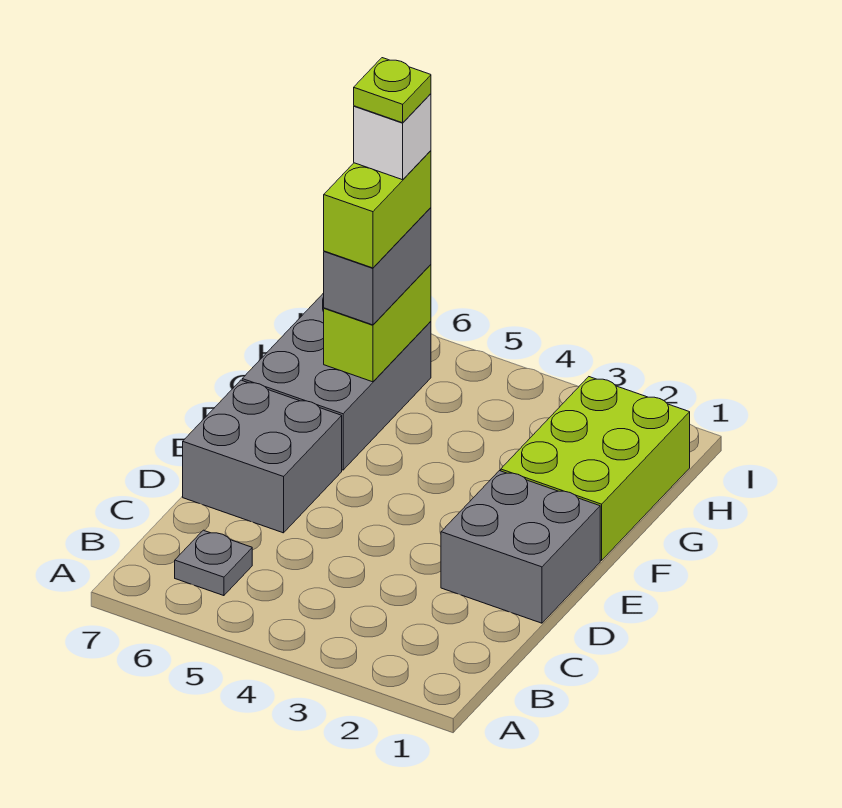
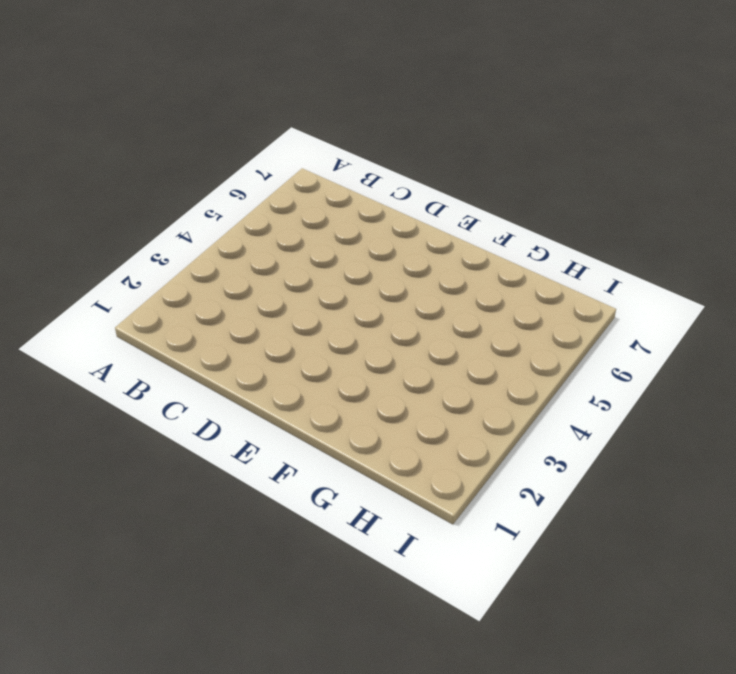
none -> grey 1x1 plate [175,530,252,596]
none -> grey 2x2 brick [441,471,600,623]

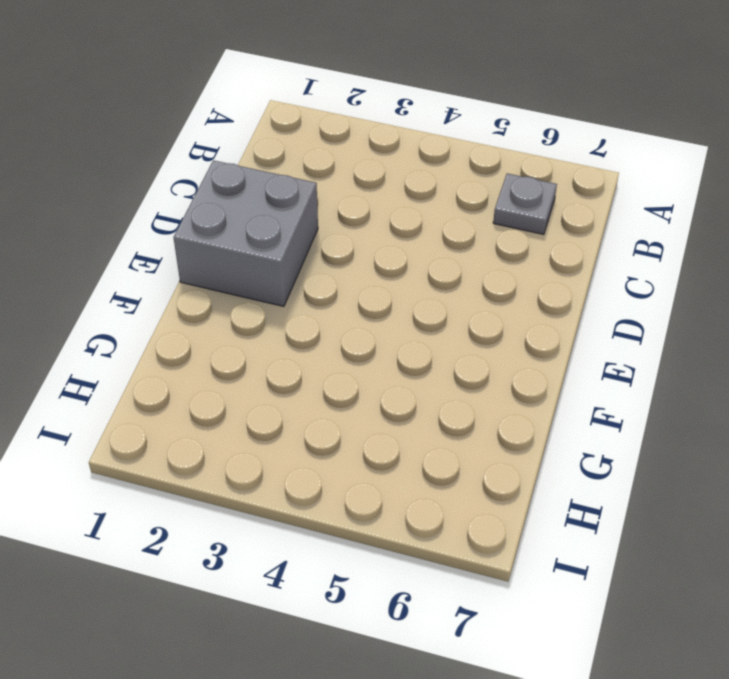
none -> grey 2x2 brick [183,380,342,533]
none -> lime 2x3 brick [501,377,690,560]

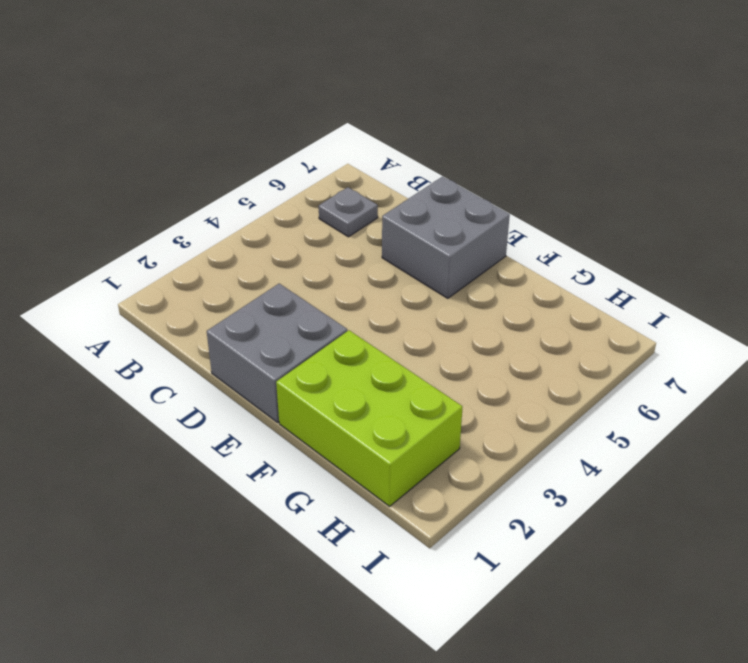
none -> grey 2x3 brick [242,293,431,470]
none -> lime 1x2 brick [324,265,431,382]

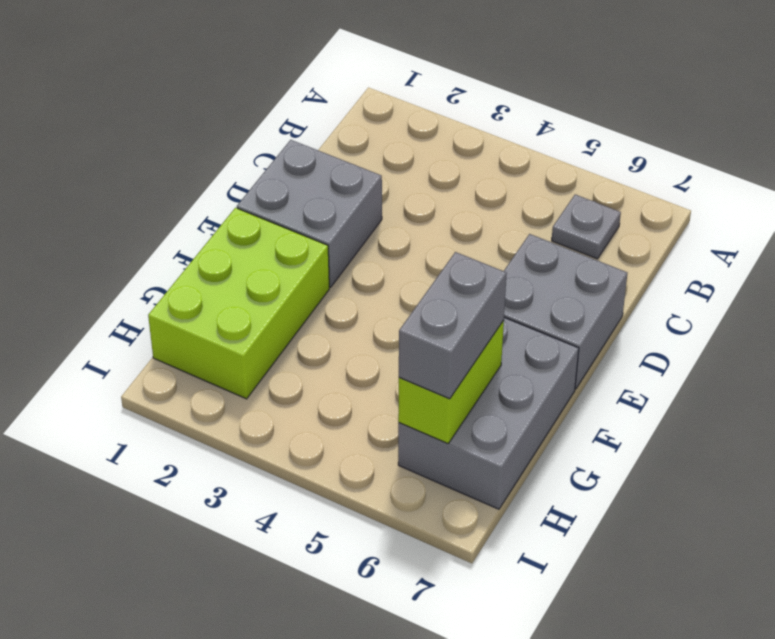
none -> lime 1x2 brick [324,151,431,268]
none -> white 1x1 brick [354,94,431,180]

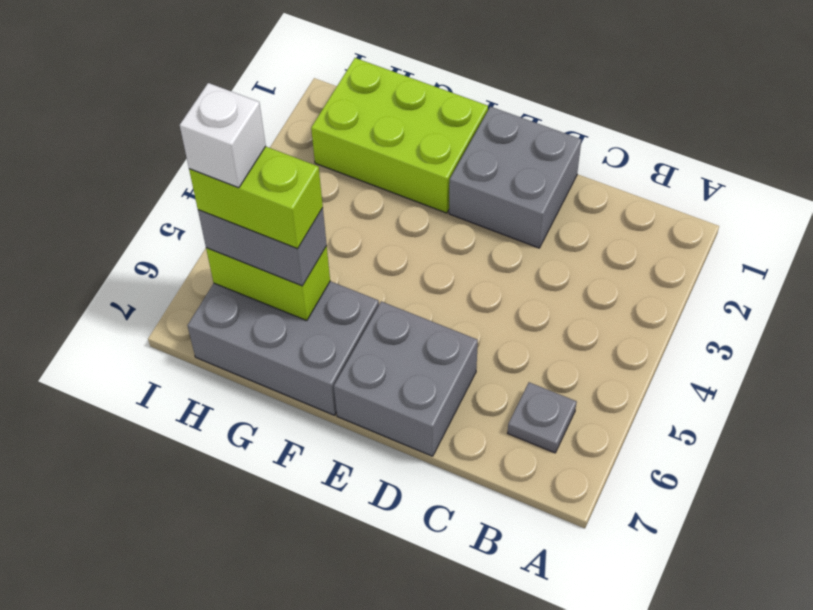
none -> lime 1x1 plate [354,58,431,123]

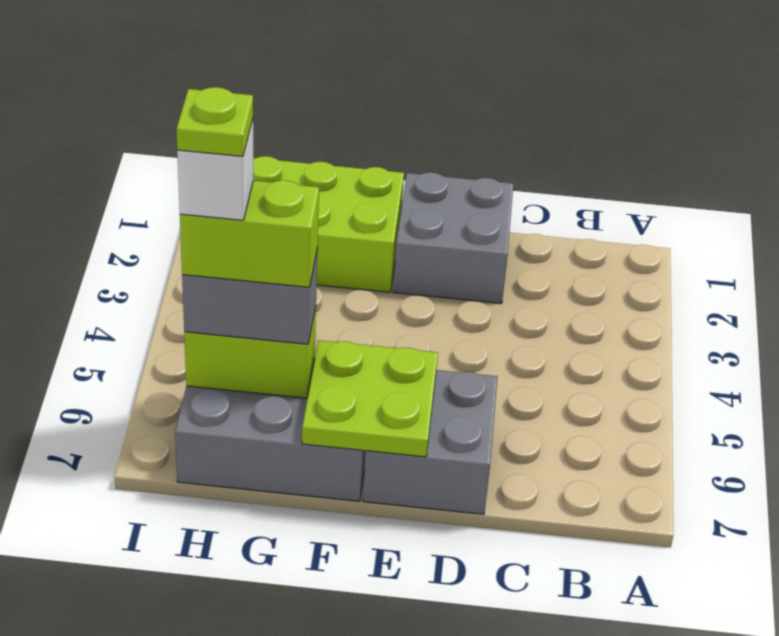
lime 2x2 plate [302,340,438,457] -> none
none -> grey 1x1 plate [175,530,252,596]

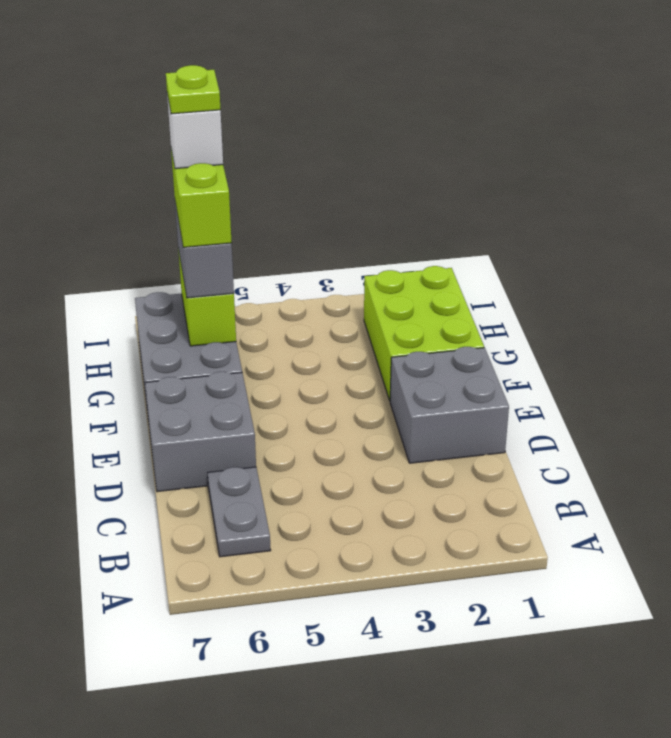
grey 1x2 plate [208,467,271,557] -> grey 1x1 plate [175,530,252,596]

